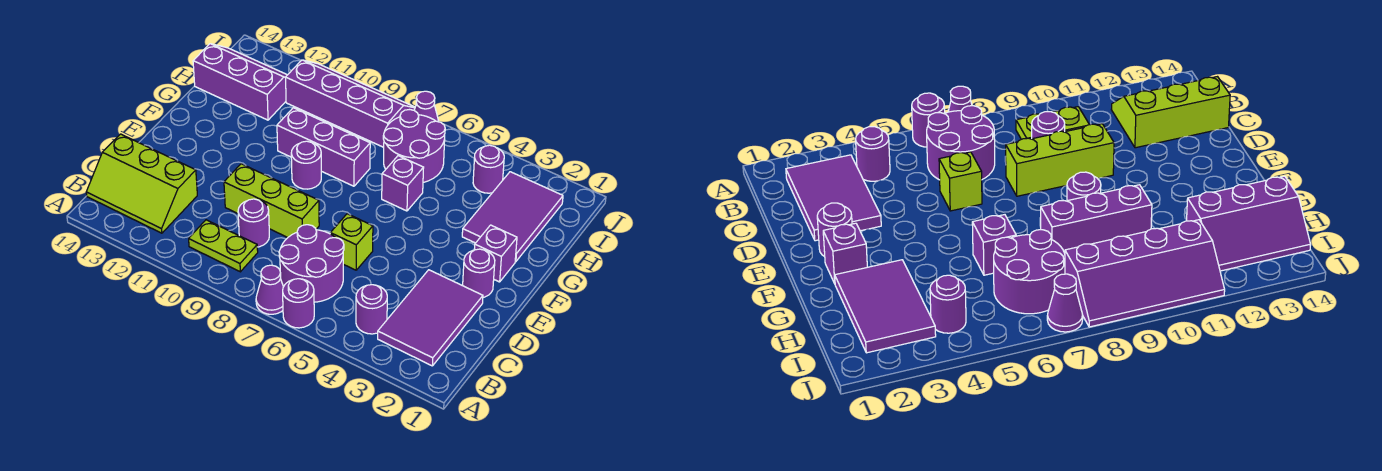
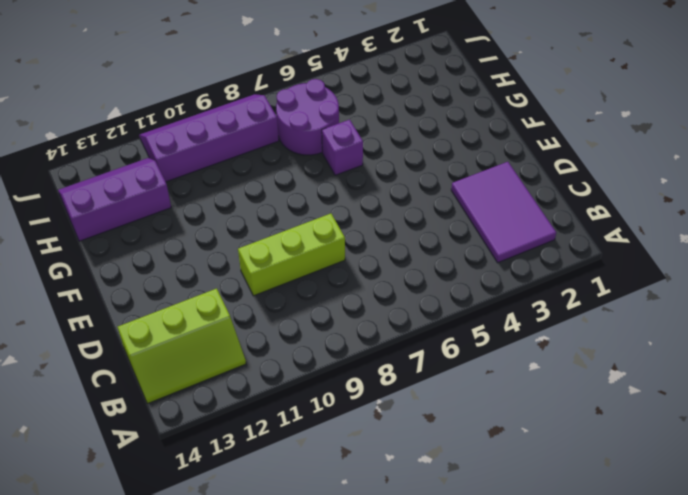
none -> purple 1x1 round brick [283,279,314,328]
none -> purple 1x1 cone [256,265,283,314]
none -> purple 1x1 round brick [356,285,387,334]

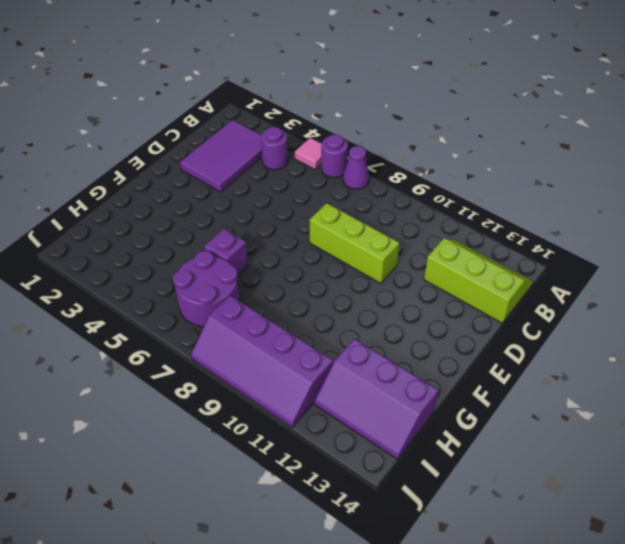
pink 1x1 tile [295,138,322,169] -> none
none -> purple 2x2 round brick [279,225,344,302]
none -> lime 1x2 plate [189,220,258,272]
none -> purple 1x1 round brick [238,199,269,247]

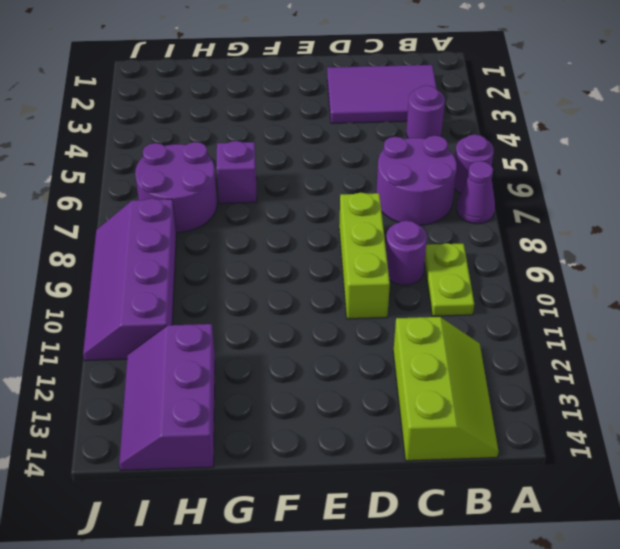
none -> lime 1x1 brick [330,214,373,270]
none -> purple 1x1 round brick [463,249,495,297]
none -> purple 1x1 brick [474,225,517,282]

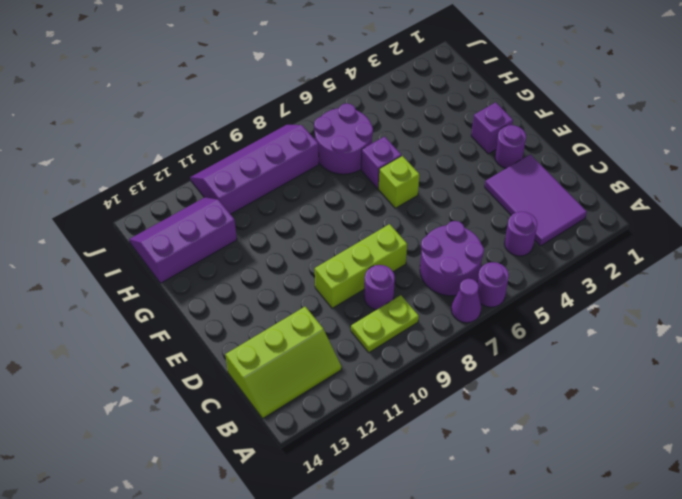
lime 1x1 brick [379,156,419,208] -> lime 1x1 brick moved to [330,214,373,270]
none -> purple 1x1 round brick [291,141,321,189]
none -> purple 2x3 tile [462,172,563,262]
none -> purple 1x3 brick [277,108,370,186]

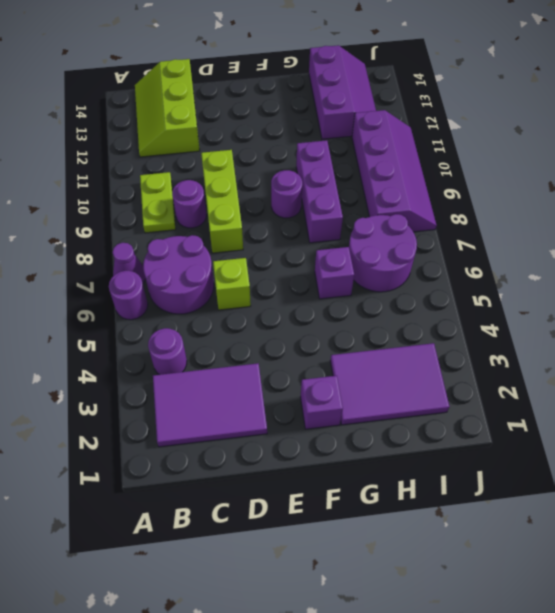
none -> purple 1x1 round brick [463,249,495,297]
none -> purple 1x1 round brick [473,145,504,193]
none -> purple 1x1 cone [414,91,439,122]

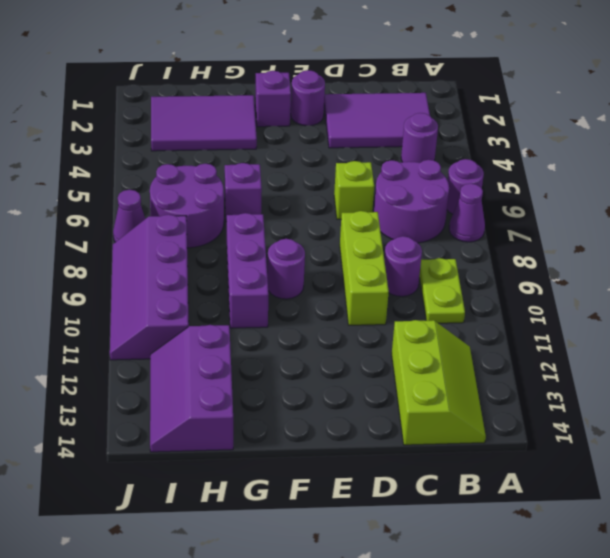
none -> purple 1x1 round brick [473,145,504,193]

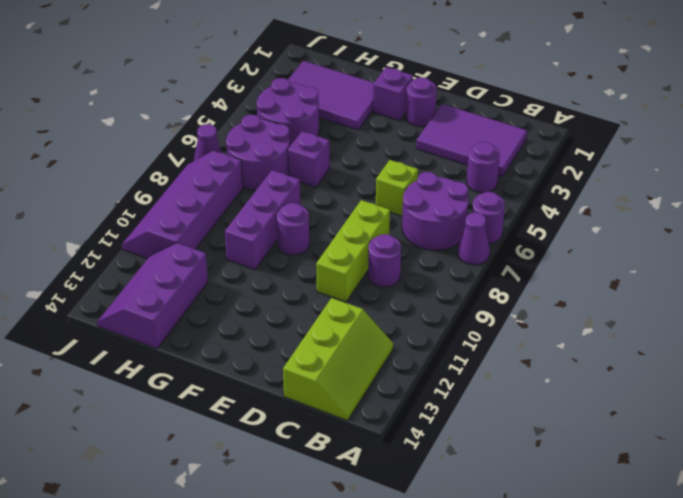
purple 2x2 round brick [256,78,319,146] -> purple 1x1 round brick [473,145,504,193]
none -> lime 1x2 plate [189,220,258,272]

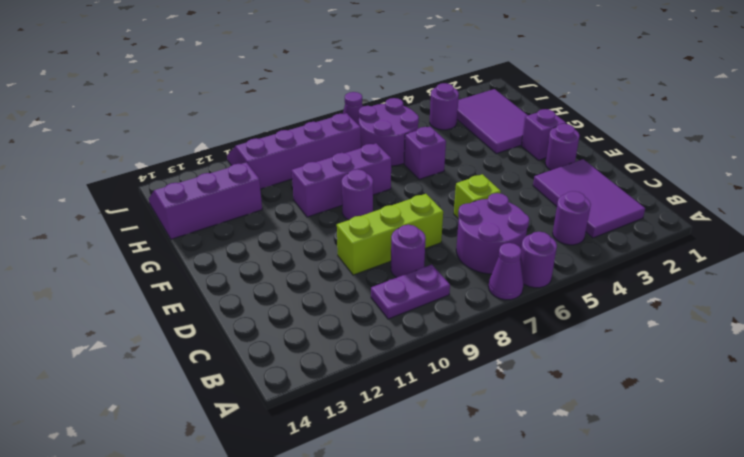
purple 1x2 plate [371,265,450,319] -> lime 1x2 plate [189,220,258,272]
none -> lime 2x3 slope [86,134,197,233]

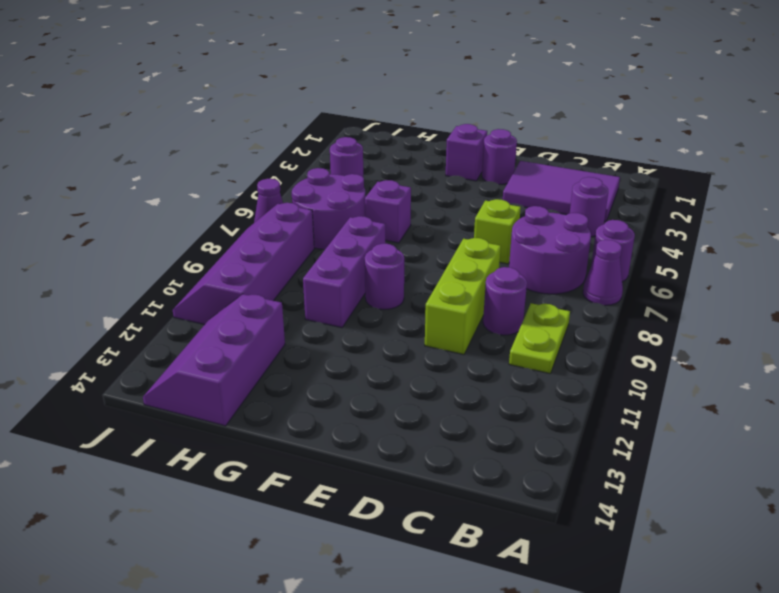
none -> lime 2x3 slope [86,134,197,233]
none -> purple 2x3 tile [462,172,563,262]

